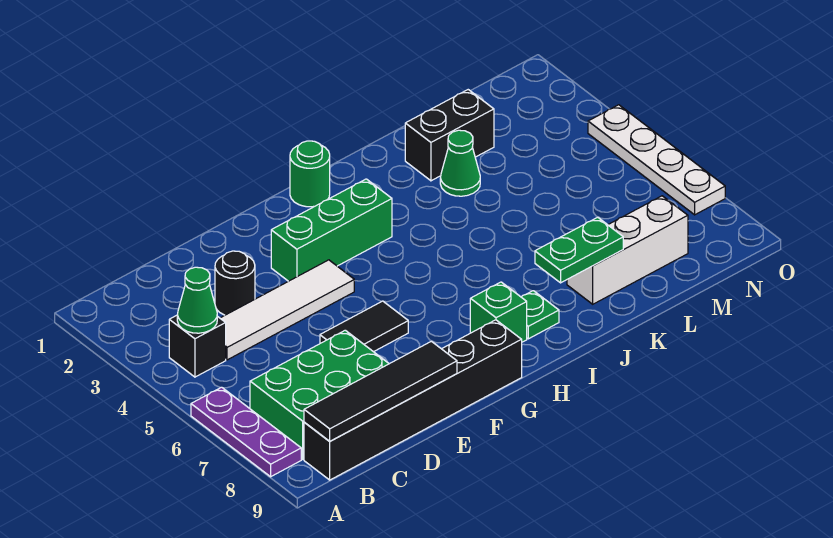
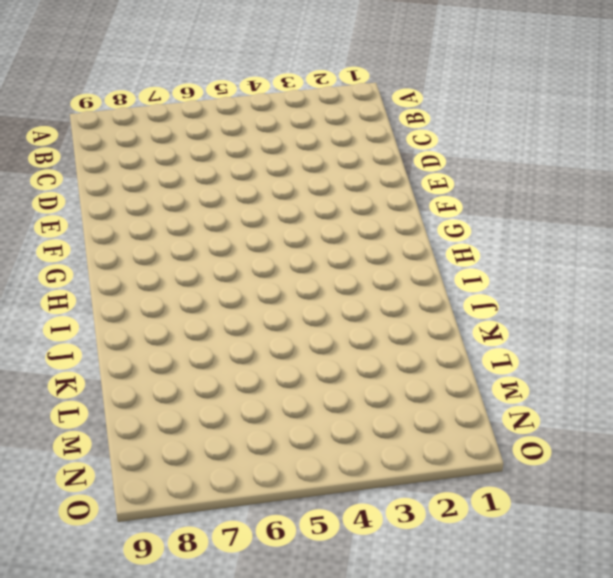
none -> purple 1x3 plate [191,387,301,477]
none -> black 1x1 brick [169,315,226,377]
none -> green 2x3 brick [250,330,389,459]

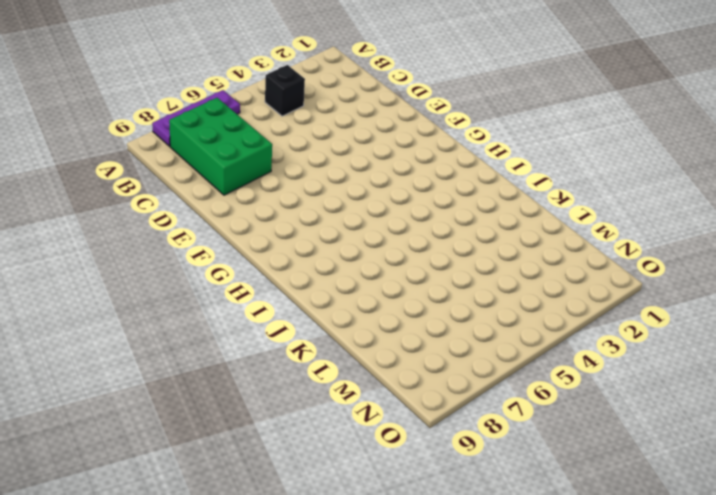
none -> black 1x6 brick [304,320,522,480]
none -> white 1x4 tile [220,260,354,360]
none -> black 1x1 round brick [215,251,255,315]

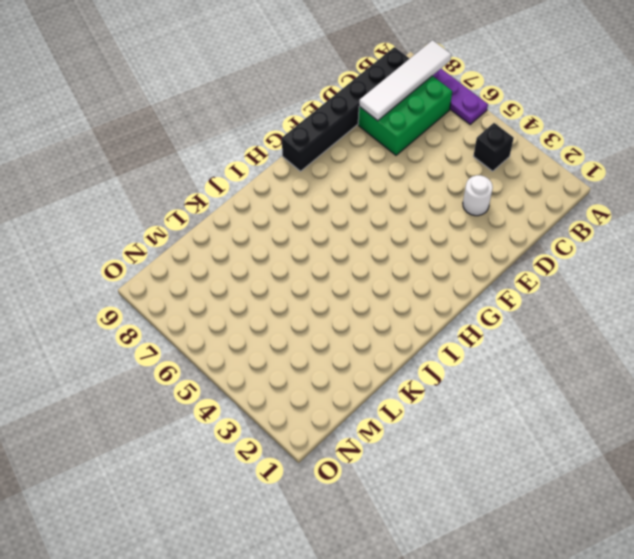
white 1x4 tile [359,40,451,121] -> white 1x4 tile moved to [220,260,354,360]
white 1x1 round brick [463,175,493,216] -> black 1x1 round brick [215,251,255,315]
none -> black 1x2 tile [320,301,408,352]
none -> green 1x3 brick [271,179,392,281]
none -> green 1x1 round brick [290,141,330,207]

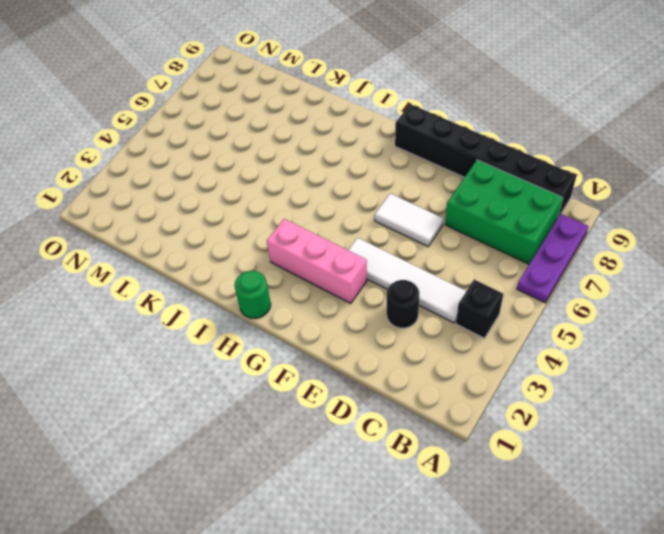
white 1x2 tile [375,194,444,246] -> black 1x2 tile [320,301,408,352]
pink 1x3 brick [267,219,367,303] -> green 1x3 brick [271,179,392,281]
none -> green 1x1 brick [470,282,527,342]
none -> green 1x1 plate [522,291,559,339]
none -> black 1x2 brick [405,90,494,181]

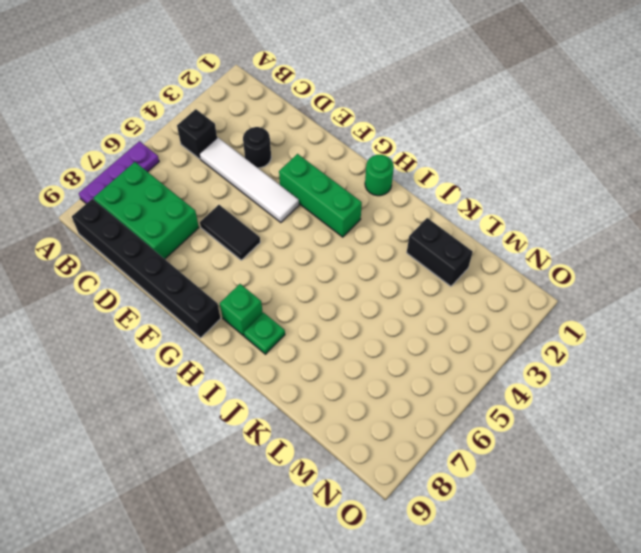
none -> green 1x1 cone [440,130,480,196]
none -> white 1x3 brick [567,196,688,304]
none -> white 1x4 plate [588,105,725,215]

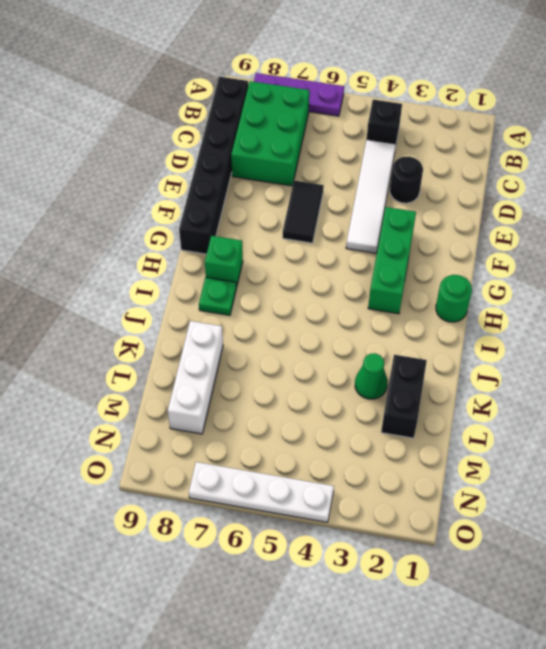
none -> green 1x1 cone [177,267,217,333]
none -> black 1x4 tile [304,341,457,441]
none -> green 1x2 plate [535,217,623,283]

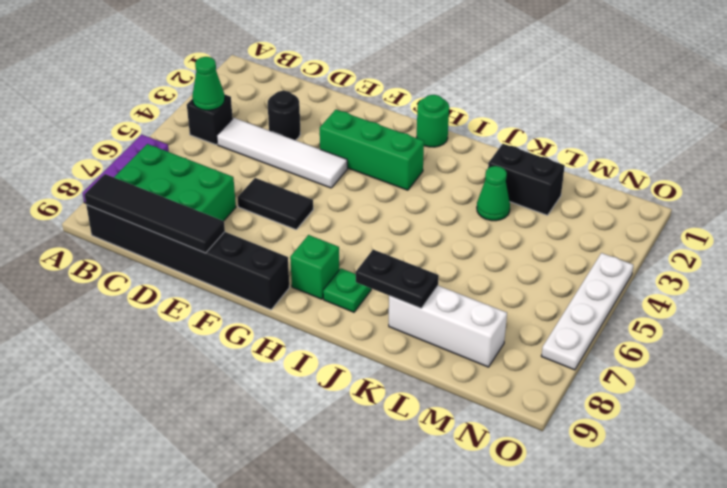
black 1x2 plate [356,250,439,308] -> green 1x2 plate [535,217,623,283]

